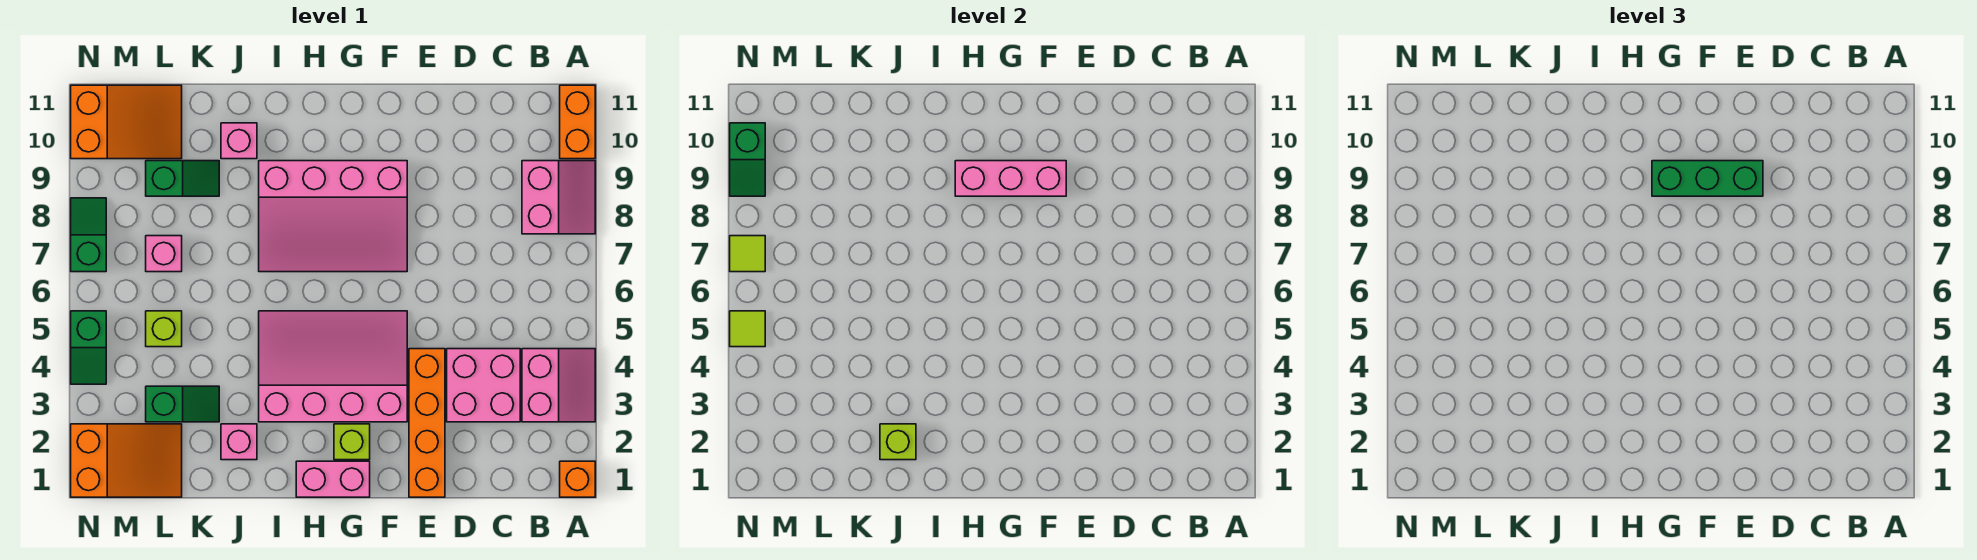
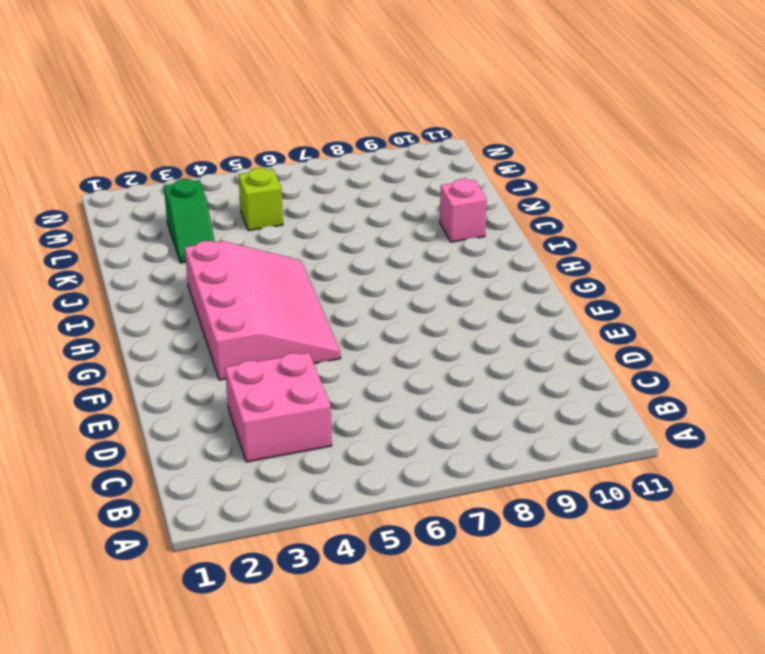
none -> orange 1x1 brick [560,461,595,497]
none -> pink 2x2 slope [522,349,595,422]
none -> pink 2x2 slope [522,161,595,234]

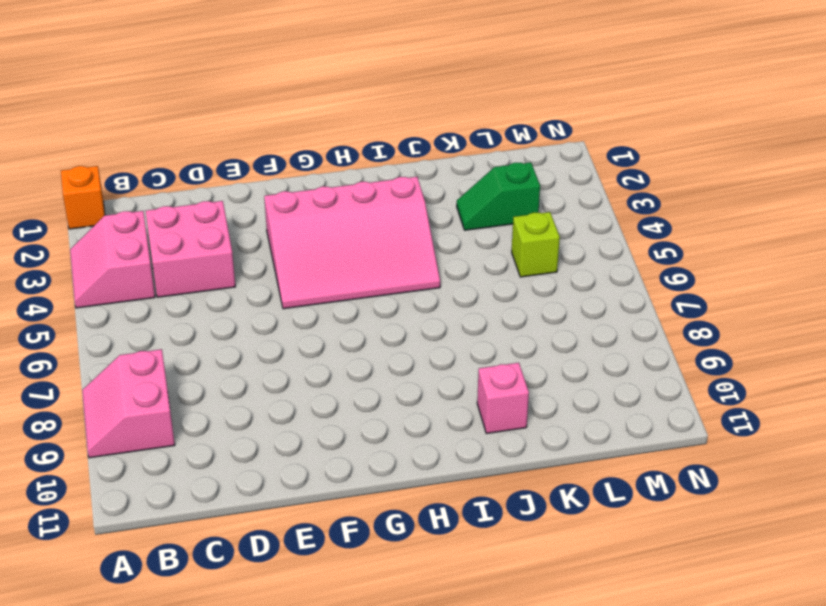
none -> orange 1x2 brick [560,85,595,159]
none -> orange 1x4 brick [409,349,445,497]
none -> pink 3x4 slope [259,161,407,272]

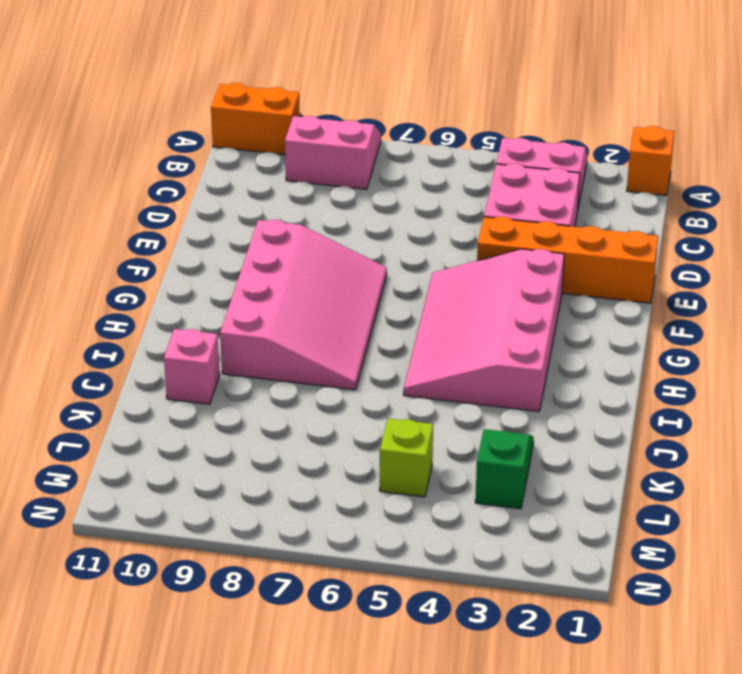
none -> pink 1x2 brick [296,461,370,497]
none -> lime 1x1 brick [334,424,370,460]
none -> pink 1x1 brick [221,424,257,460]

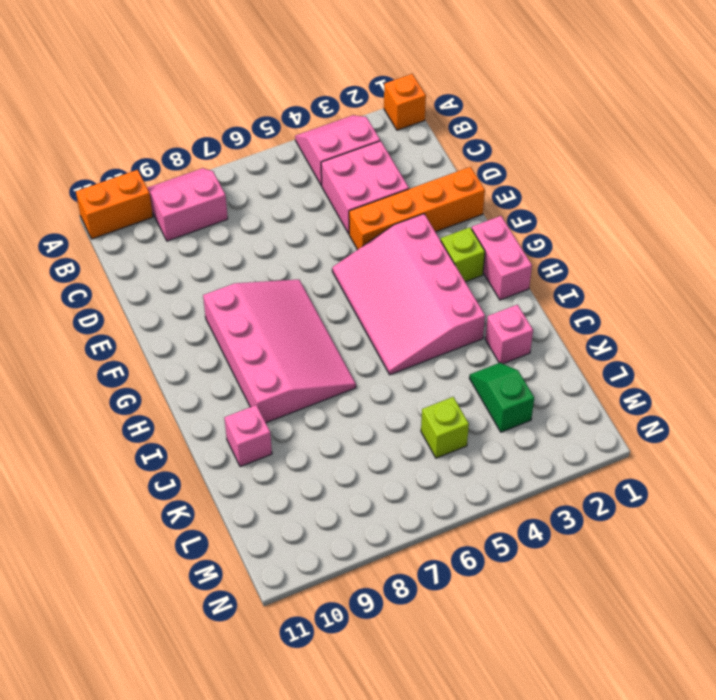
none -> green 1x2 slope [146,161,219,196]
none -> orange 2x3 slope [71,424,182,497]
none -> pink 1x1 brick [146,236,182,272]

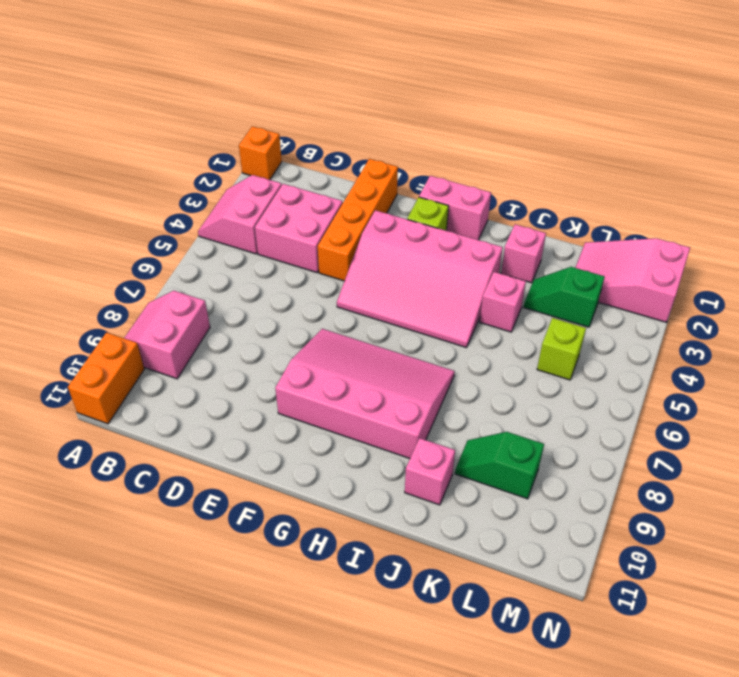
pink 1x1 brick [480,272,526,332] -> pink 1x1 brick moved to [146,236,182,272]
pink 2x3 slope [575,238,690,322] -> orange 2x3 slope [71,424,182,497]
none -> orange 2x3 slope [71,85,182,159]
none -> green 1x2 slope [71,311,106,384]
none -> green 1x2 slope [71,198,106,272]

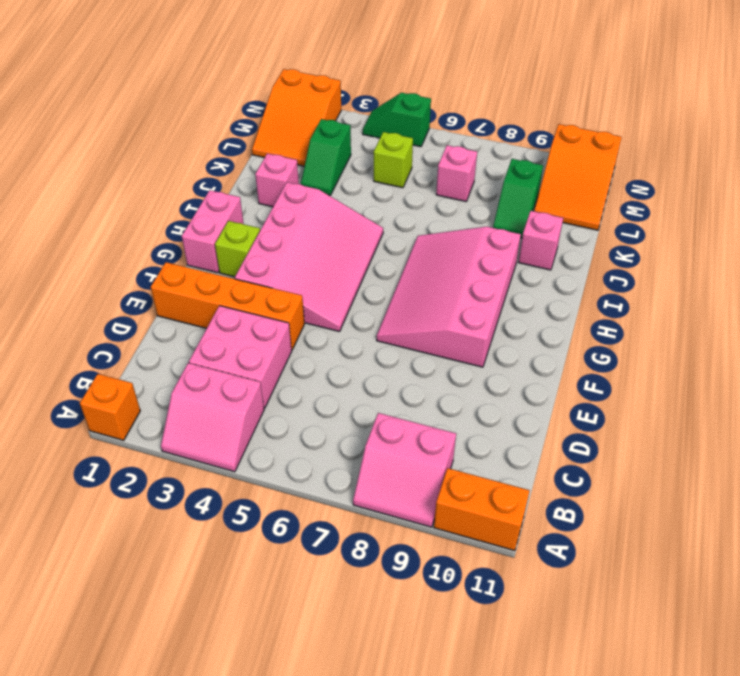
none -> green 1x2 slope [71,198,106,272]
none -> pink 1x3 brick [955,161,1066,196]
none -> lime 1x1 brick [880,424,916,460]

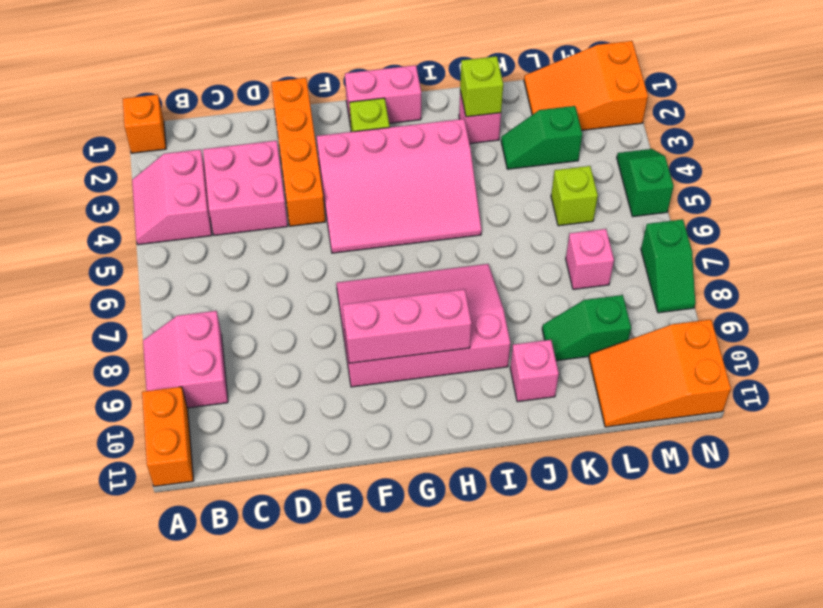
none -> lime 1x1 tile [730,311,765,347]
none -> lime 1x1 tile [730,236,765,272]
none -> green 1x2 slope [730,123,765,196]

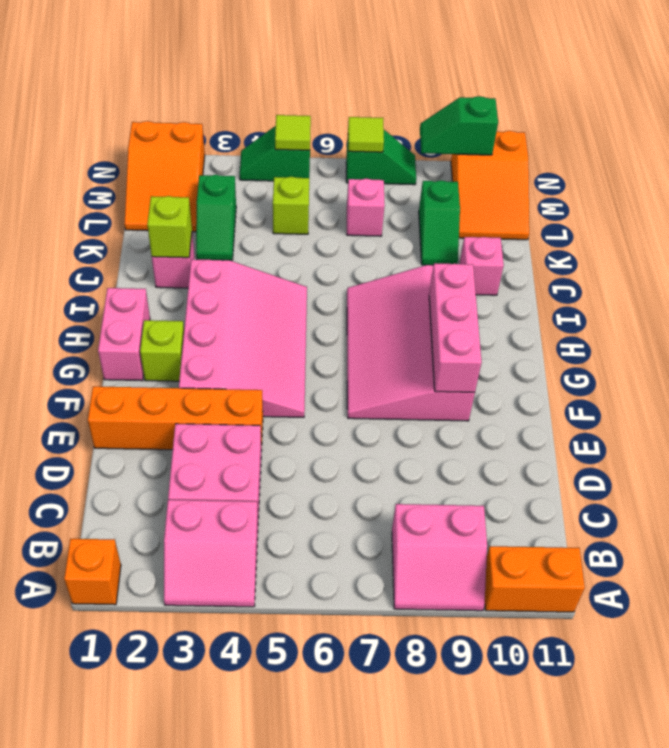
none -> green 1x3 brick [1652,161,1763,196]

